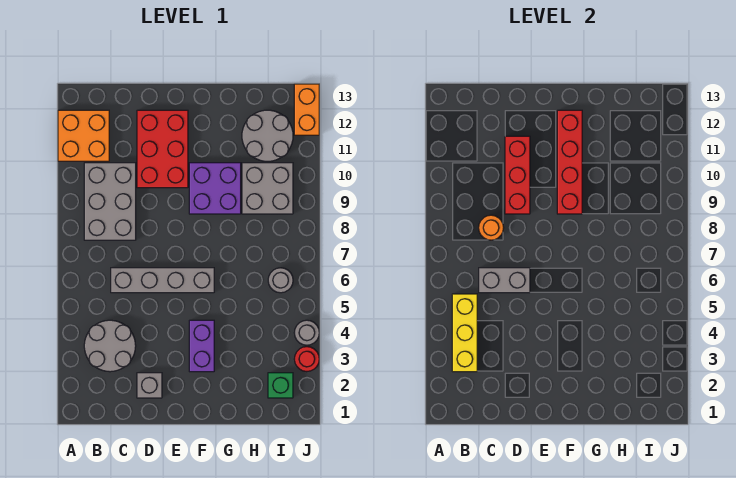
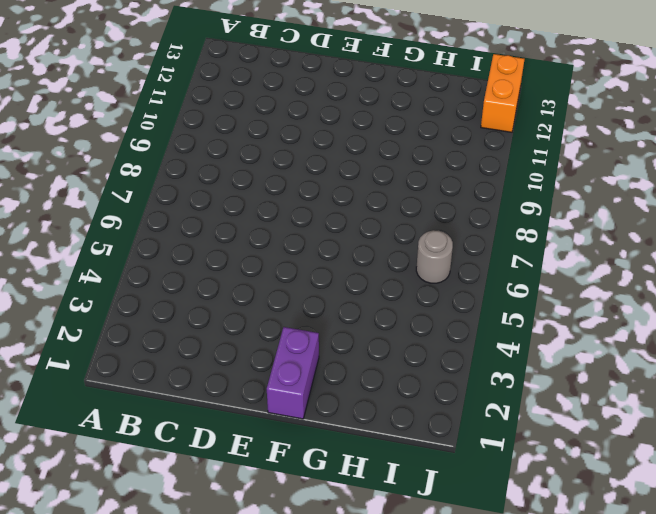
purple 1x2 brick [267,327,319,419] -> purple 1x2 brick moved to [189,320,214,372]
none -> orange 2x2 brick [58,110,109,161]
none -> grey 2x2 round brick [84,320,136,372]
none -> grey 2x3 brick [84,163,136,240]

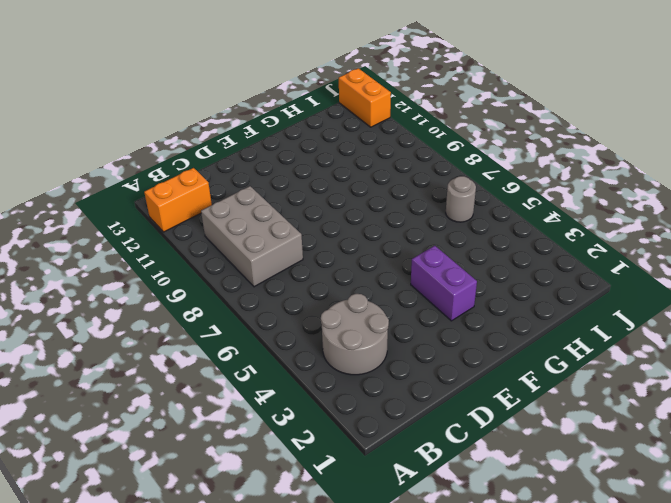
orange 1x2 brick [144,168,212,232] -> orange 2x2 brick [58,110,109,161]
none -> grey 1x4 brick [111,268,214,293]
none -> grey 1x1 brick [137,373,162,398]
none -> red 2x3 brick [137,110,188,188]

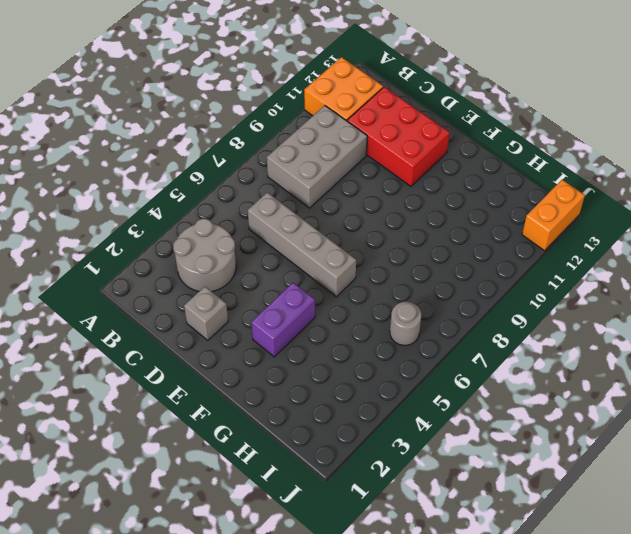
red 2x3 brick [347,87,450,186] -> red 2x3 brick turned to [137,110,188,188]
none -> purple 2x2 brick [189,163,241,214]
none -> grey 2x2 brick [242,163,293,214]
none -> grey 2x2 round brick [242,110,293,161]

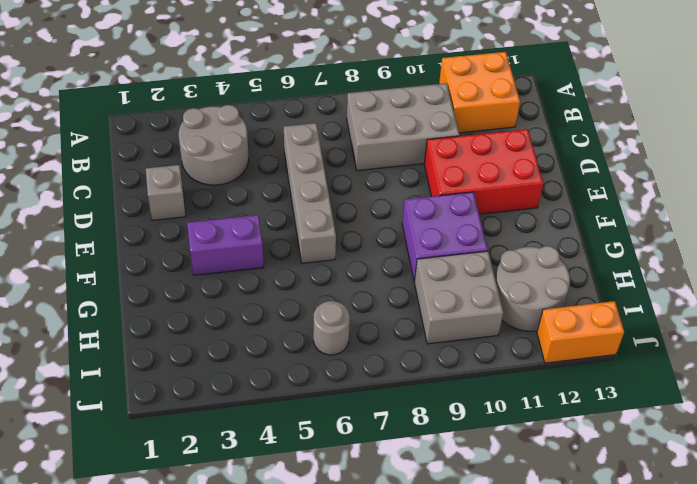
none -> green 1x1 brick [268,373,293,398]
none -> red 1x1 round brick [294,347,319,372]
none -> grey 1x1 round brick [294,320,319,345]

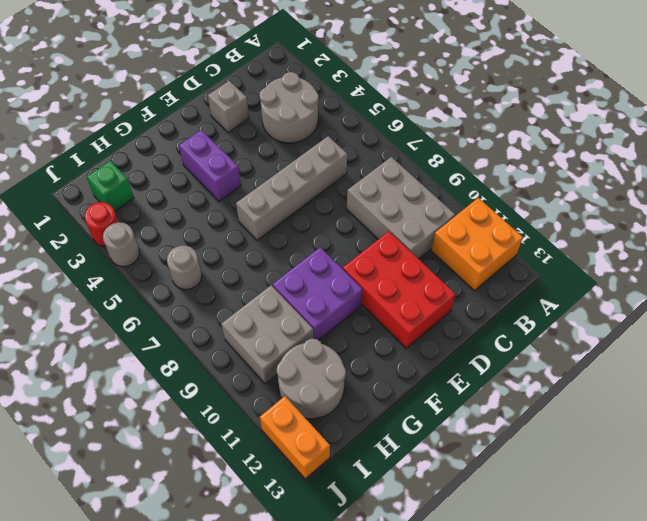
none -> yellow 1x3 brick [452,294,477,372]
none -> grey 1x2 brick [479,268,530,293]
none -> orange 1x1 round brick [479,215,504,240]

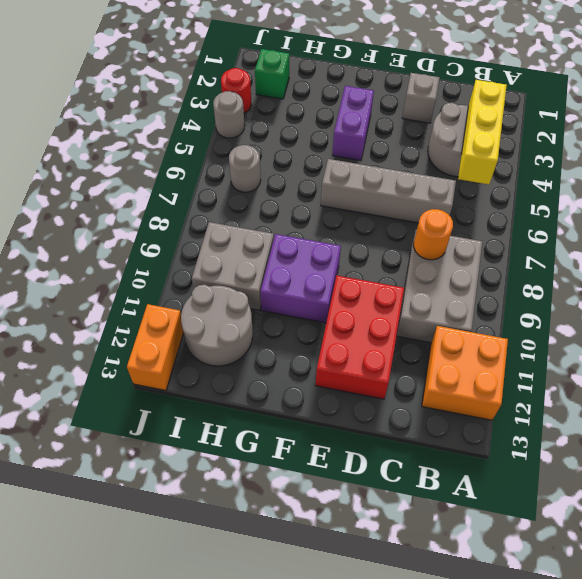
none -> grey 1x2 brick [479,268,530,293]
none -> red 1x3 brick [505,136,530,214]
none -> red 1x4 brick [557,110,582,214]

